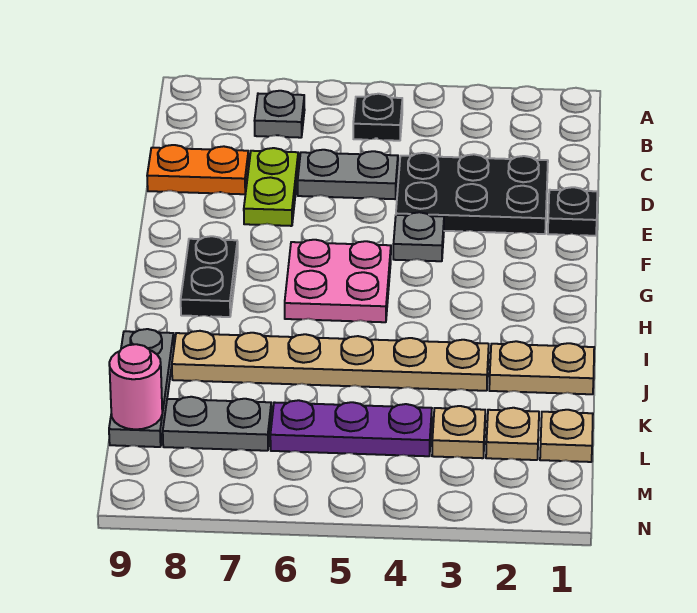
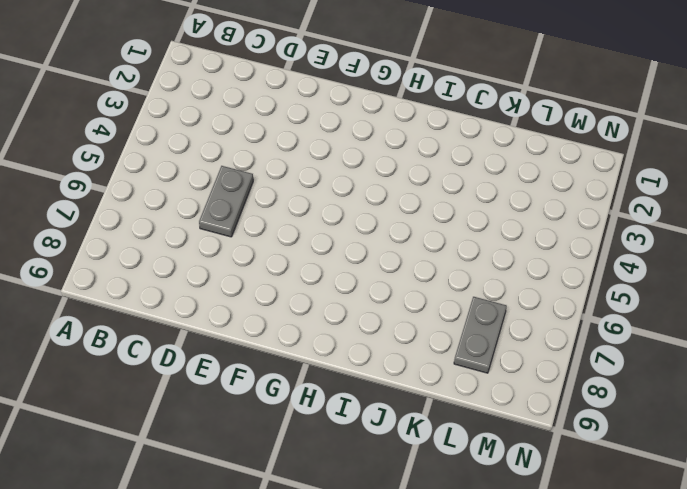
none -> black 1x1 plate [353,94,402,141]
none -> grey 1x1 plate [255,91,305,138]
none -> black 2x3 plate [396,153,548,234]

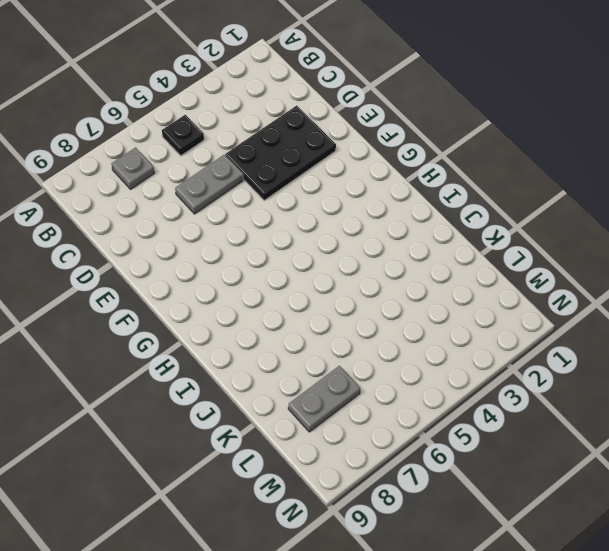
none -> lime 1x2 plate [244,148,298,226]
none -> orange 1x2 plate [147,145,249,194]
none -> black 1x1 plate [548,187,597,236]

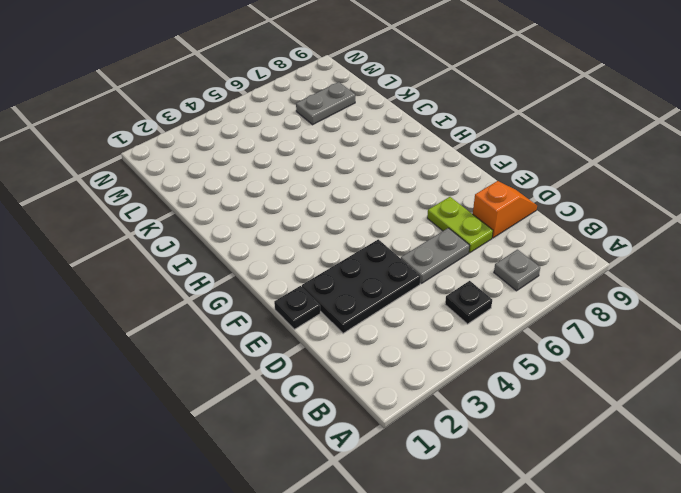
orange 1x2 slope [473,181,537,238] -> orange 1x2 plate [147,145,249,194]
none -> grey 1x1 plate [393,212,444,261]
none -> pink 2x2 plate [285,240,391,322]
none -> black 1x2 plate [181,236,238,317]

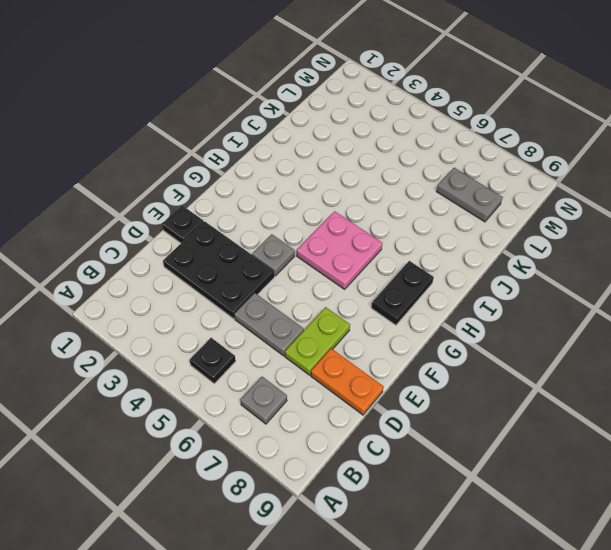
none -> tan 1x2 plate [489,341,594,394]
none -> tan 1x6 plate [172,331,489,391]
none -> grey 1x3 plate [109,329,174,447]

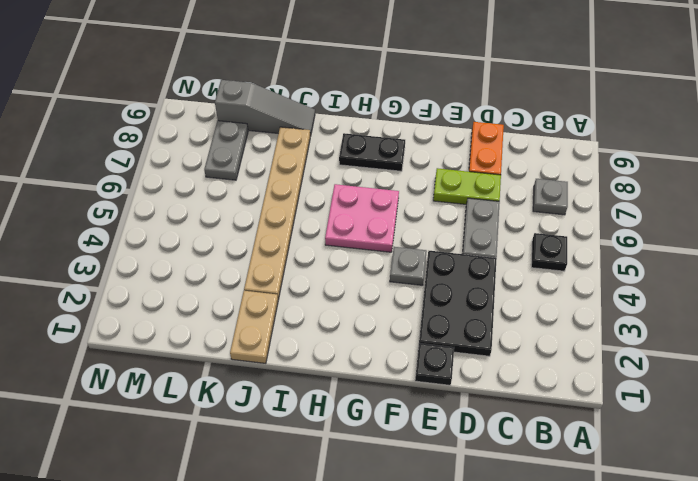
grey 1x3 slope [215,80,315,136] -> grey 1x3 plate [109,329,174,447]
none -> tan 1x1 plate [540,410,593,462]
none -> tan 1x1 plate [486,408,539,460]
none -> tan 1x1 plate [432,406,485,458]

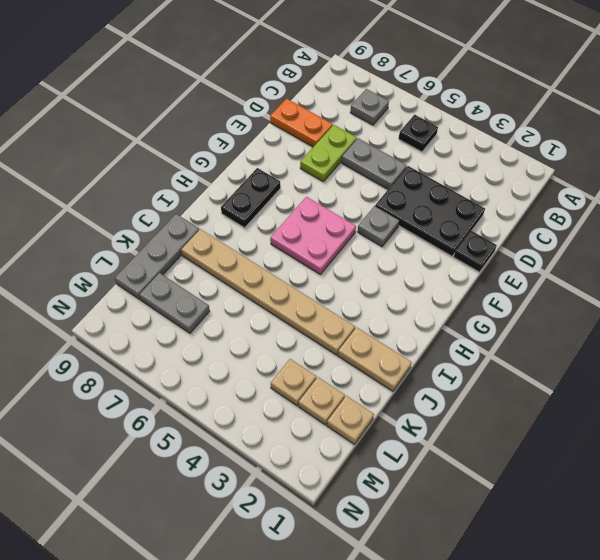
none -> purple 1x3 plate [270,400,432,456]
none -> pink 1x1 round brick [109,344,162,429]

